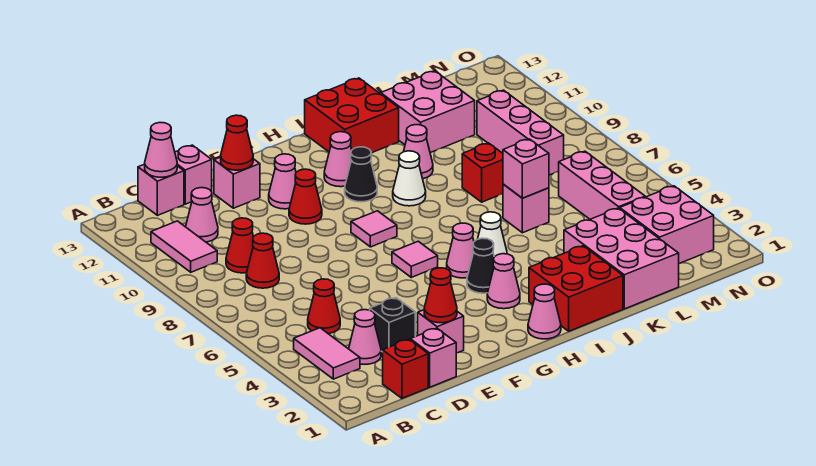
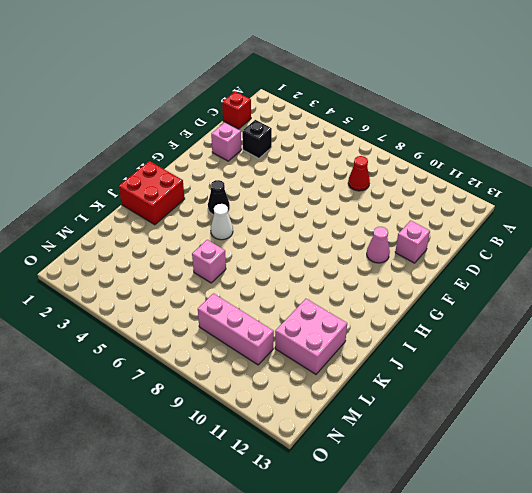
none -> pink 1x2 tile [294,328,360,379]
none -> pink 1x2 tile [151,221,217,272]
none -> pink 1x1 cone [349,310,381,364]
none -> red 1x1 cone [308,279,340,334]

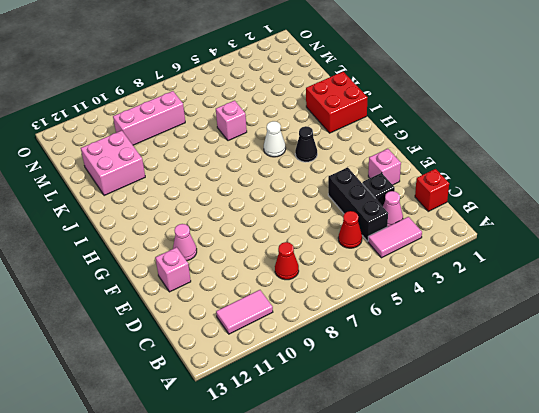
black 1x3 brick [328,167,388,241] -> none
none -> red 1x1 cone [226,218,253,273]
none -> pink 1x1 cone [186,188,218,242]
none -> pink 1x1 brick [138,164,184,215]
none -> pink 1x1 brick [410,328,456,387]

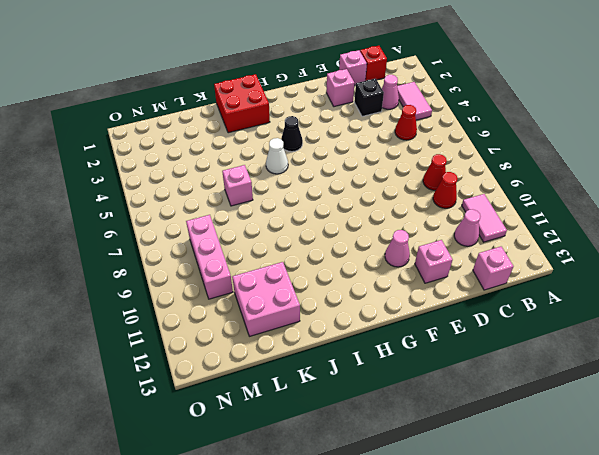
none -> pink 1x1 brick [175,145,212,204]
none -> red 1x1 cone [289,169,322,224]
none -> pink 1x1 tile [392,241,438,277]
none -> pink 1x1 tile [351,211,397,247]

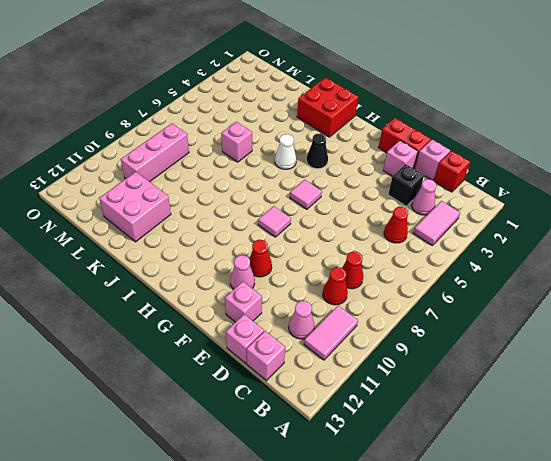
red 1x2 brick [379,118,431,169] -> none
none -> pink 1x1 cone [528,284,561,339]
none -> pink 1x1 cone [487,254,520,309]
none -> pink 1x1 cone [447,223,474,278]
none -> black 1x1 cone [345,147,377,202]

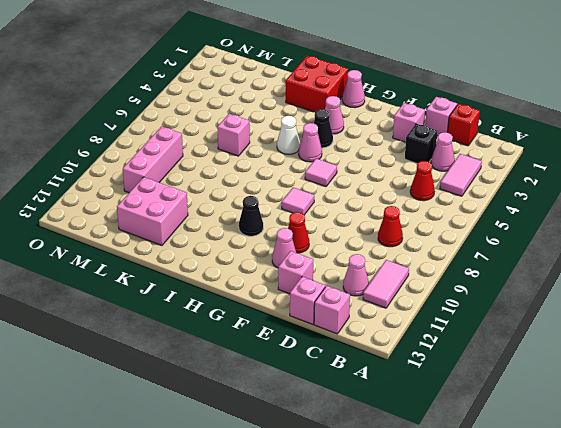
none -> red 1x1 cone [226,218,253,273]
none -> pink 1x1 cone [324,132,352,187]
none -> white 1x1 cone [393,151,426,206]
none -> red 2x2 brick [305,78,399,153]

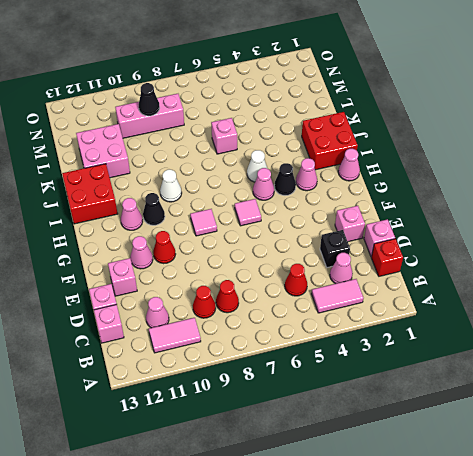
black 1x1 cone [139,83,160,116] -> none
none -> pink 1x1 cone [404,125,433,179]
none -> pink 2x3 brick [564,208,679,309]
none -> red 1x1 brick [462,143,503,202]
none -> pink 2x2 brick [620,186,714,263]

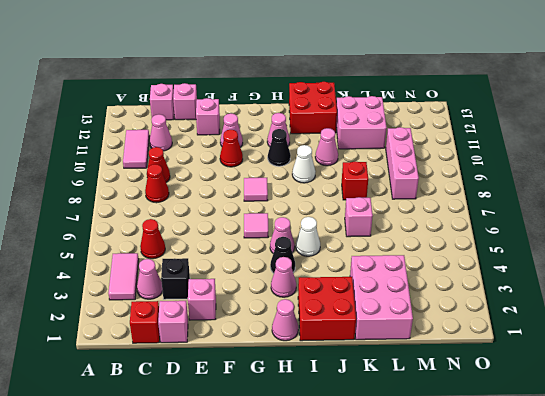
none -> pink 2x2 brick [620,186,714,263]
none -> pink 1x3 brick [558,151,645,219]
none -> pink 1x1 cone [145,123,177,177]
none -> red 1x1 cone [424,268,457,323]

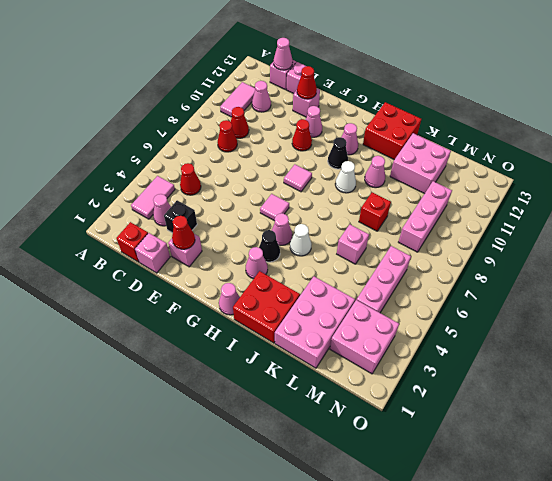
none -> pink 1x1 brick [503,139,549,198]

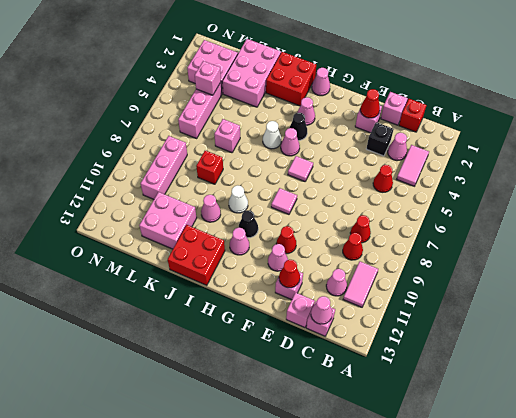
pink 1x1 brick [195,61,221,95] -> pink 1x1 brick moved to [503,139,549,198]

